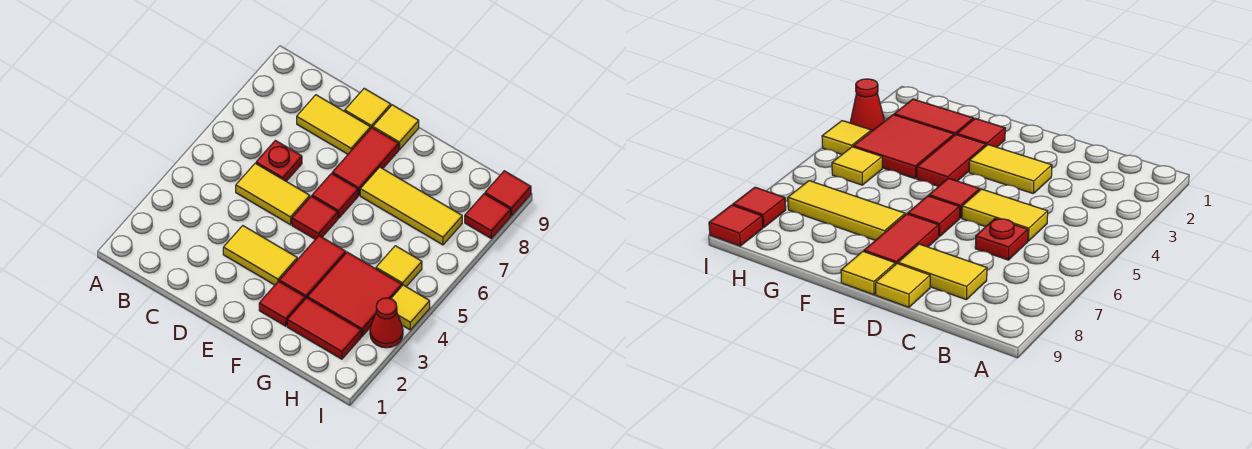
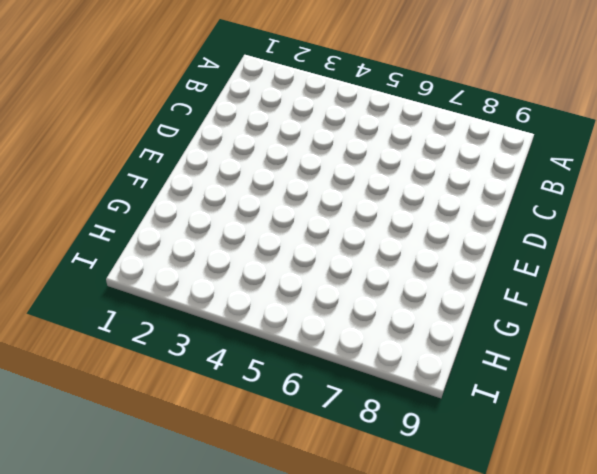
none -> yellow 1x2 tile [236,163,310,225]
none -> red 1x1 plate [256,140,302,181]
none -> yellow 1x2 tile [297,95,371,154]

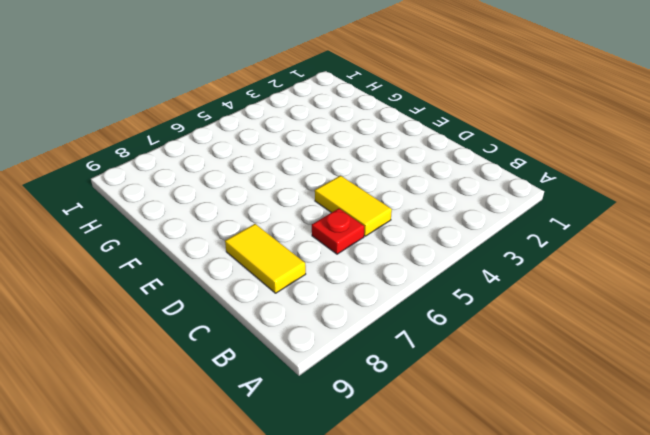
none -> yellow 1x2 tile [223,226,297,285]
none -> yellow 1x1 tile [345,88,391,128]
none -> red 1x1 tile [292,196,338,239]

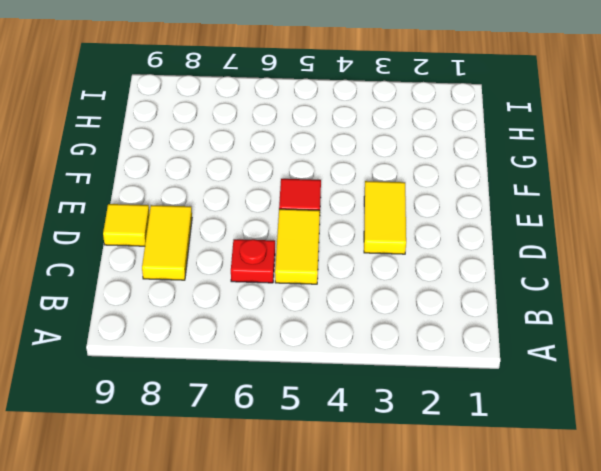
none -> red 1x1 tile [312,174,358,218]
none -> red 1x2 tile [332,128,399,195]
none -> yellow 1x1 tile [373,105,419,150]

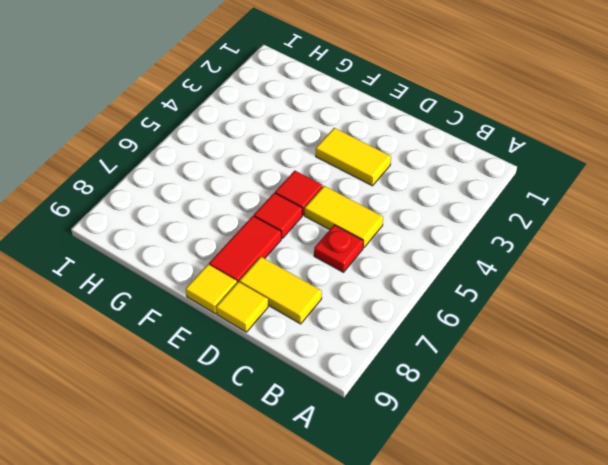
none -> red 1x1 tile [259,281,305,326]
none -> red 1x2 tile [279,236,346,299]
none -> yellow 1x3 tile [360,167,462,245]

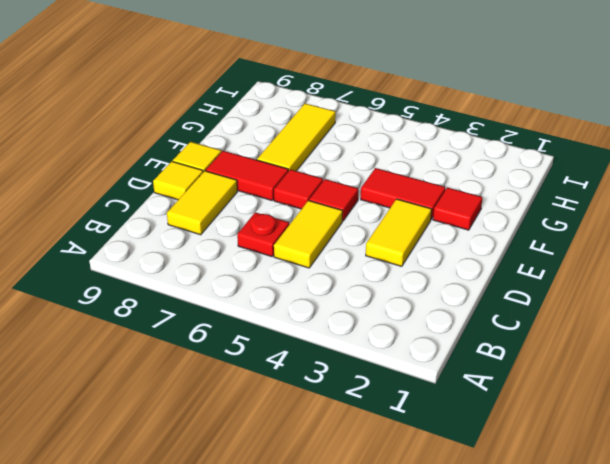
none -> red 1x2 tile [287,298,361,359]
none -> red 2x2 tile [307,252,402,336]
none -> yellow 1x1 tile [376,246,422,287]

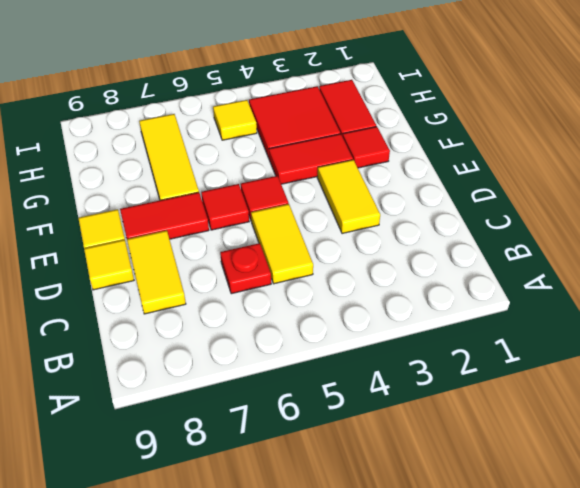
none -> red 1x1 cone [370,298,403,348]
none -> yellow 1x1 tile [391,285,430,330]
none -> red 1x1 tile [465,194,511,238]

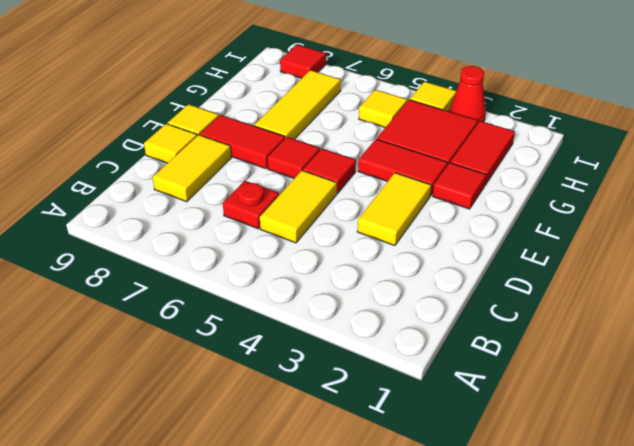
none -> red 1x1 tile [485,171,531,216]

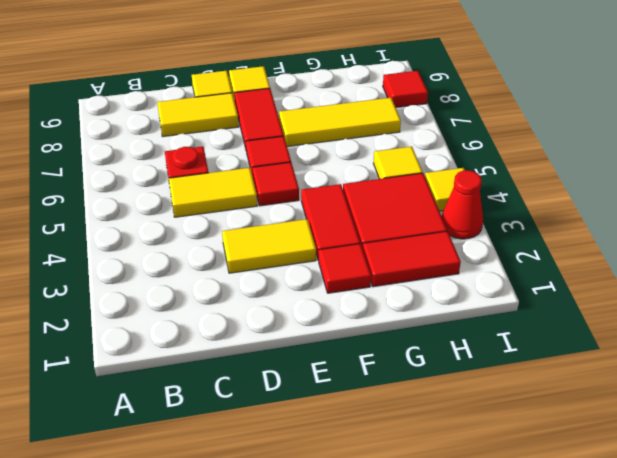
none -> red 1x1 tile [485,171,531,216]

